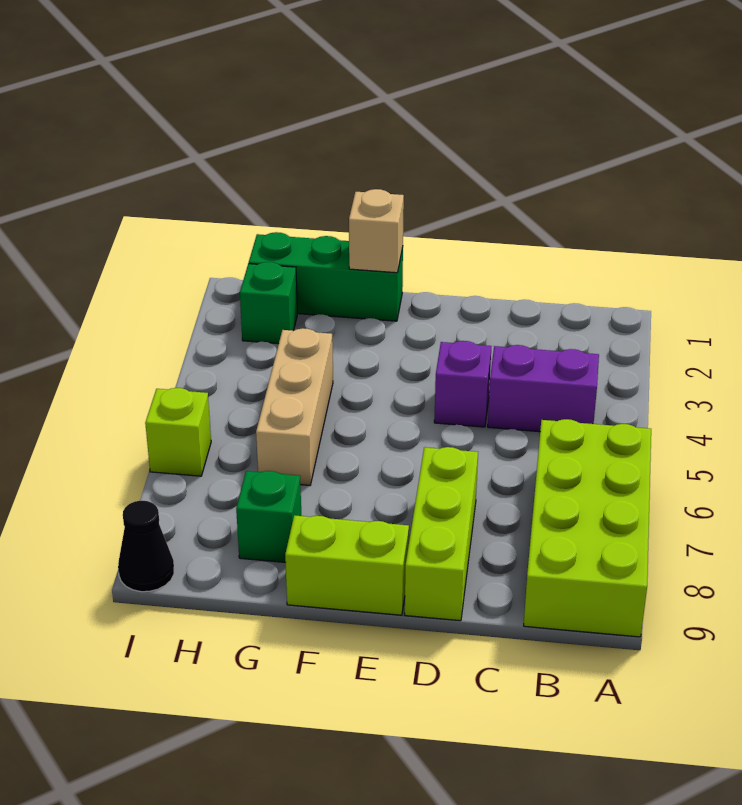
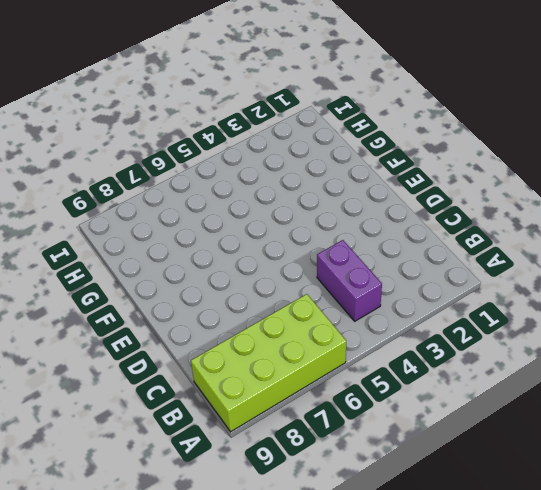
none -> purple 1x1 brick [434,341,491,427]
none -> lime 1x3 brick [405,447,478,621]
none -> lime 1x2 brick [285,515,409,615]

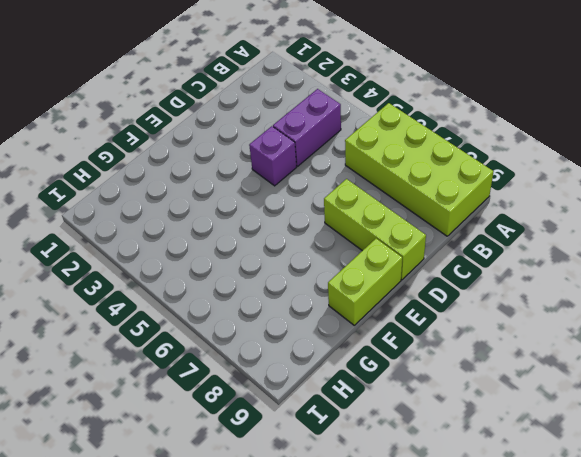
none -> green 1x3 brick [249,232,403,321]
none -> tan 1x3 brick [256,328,333,485]
none -> green 1x1 brick [236,471,301,562]

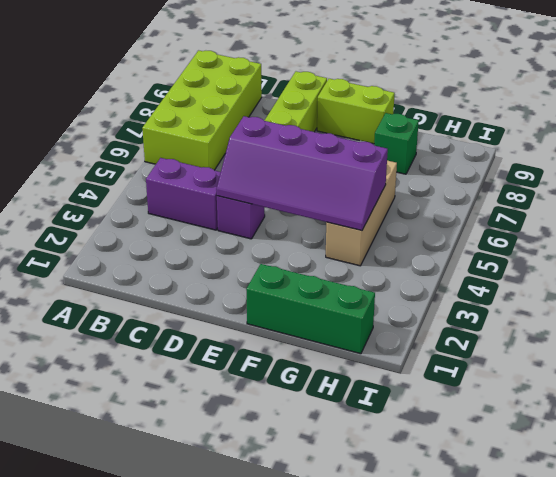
purple 2x4 slope [216,116,388,231] -> none
none -> green 1x1 brick [240,262,297,344]
none -> lime 1x1 brick [145,388,211,476]
none -> black 1x1 cone [118,501,174,592]

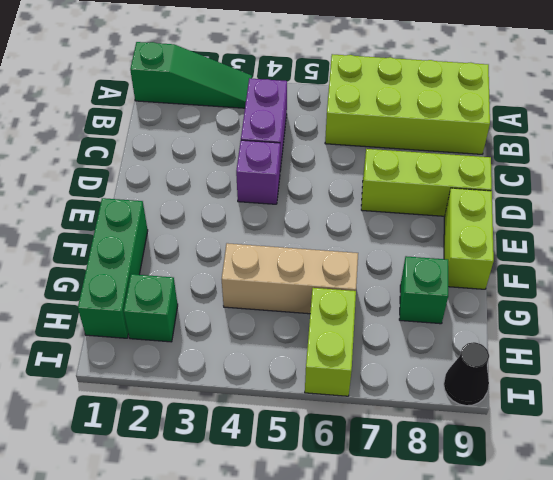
green 1x3 slope [130,42,252,108] -> none
lime 1x2 brick [305,288,356,396] -> lime 1x1 brick [145,388,211,476]
none -> tan 1x1 brick [349,189,404,273]

